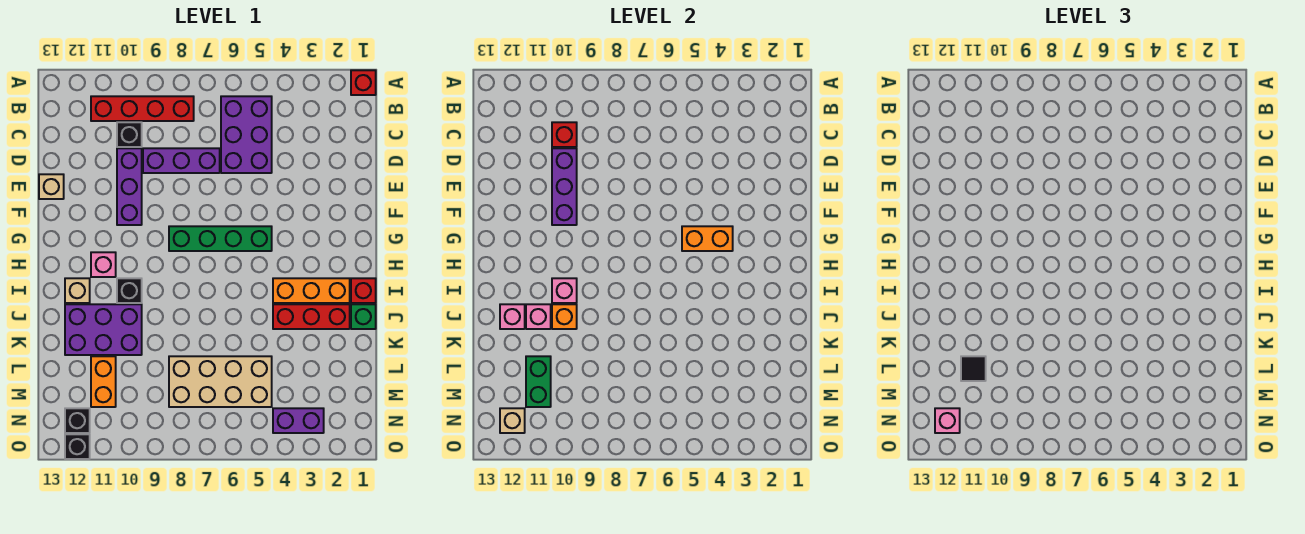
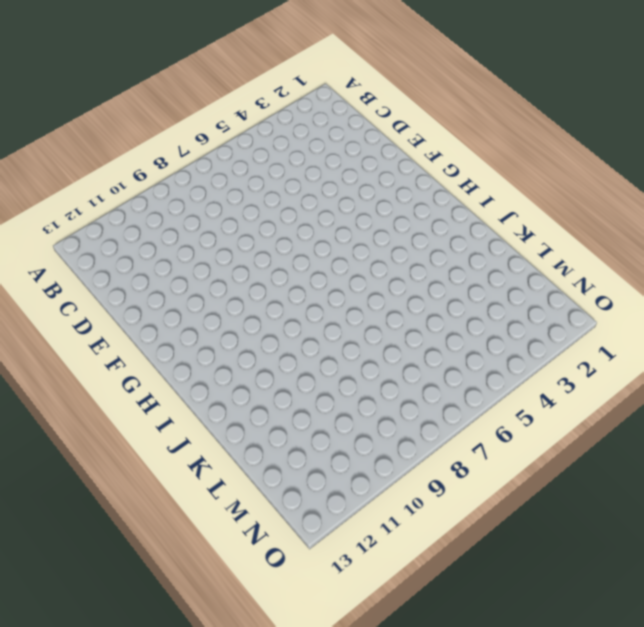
none -> red 1x1 brick [351,70,376,95]
none -> purple 2x3 brick [221,96,272,173]
none -> red 1x4 brick [91,96,194,121]
none -> black 1x1 brick [117,122,142,147]

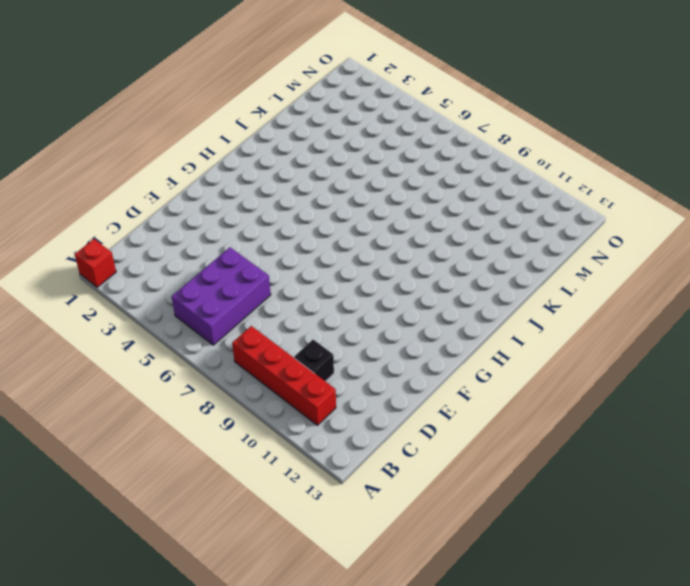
none -> purple 1x3 brick [143,148,220,173]
none -> purple 1x3 brick [117,148,142,225]
none -> tan 1x1 brick [39,174,64,199]
none -> green 1x4 brick [169,226,272,251]

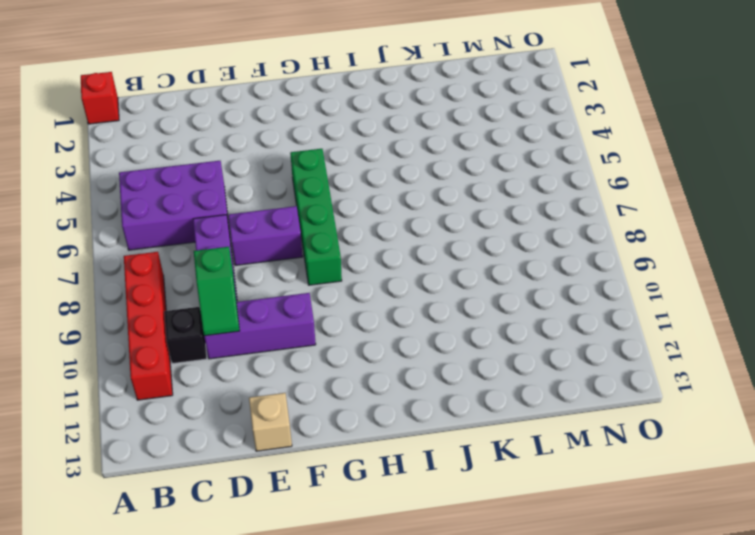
green 1x2 slope [194,247,240,336] -> purple 1x3 brick [552,148,577,225]
purple 1x2 brick [228,206,303,265] -> purple 1x2 brick turned to [273,408,324,433]
none -> pink 1x1 brick [91,252,116,277]
none -> red 1x1 brick [351,278,376,303]
none -> orange 1x3 brick [273,278,350,303]
none -> black 1x1 brick [117,278,142,303]

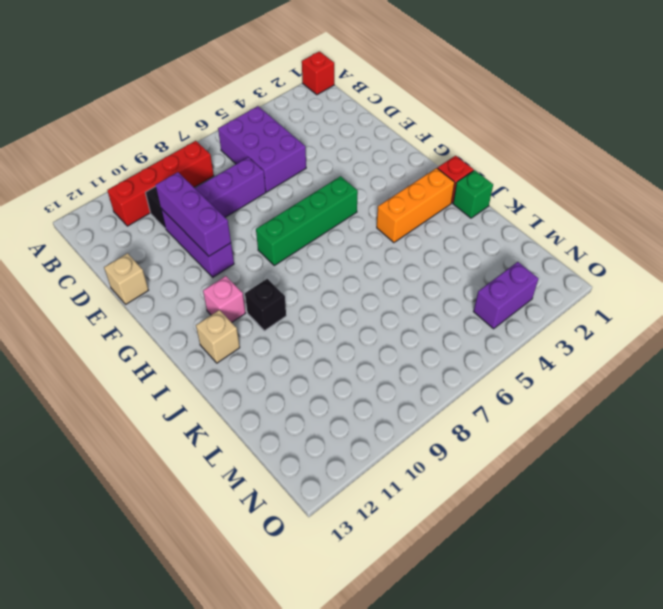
none -> red 1x3 brick [273,304,350,329]
none -> purple 2x3 brick [65,304,142,355]
none -> tan 2x4 brick [169,356,272,407]
none -> orange 1x2 brick [91,356,116,407]

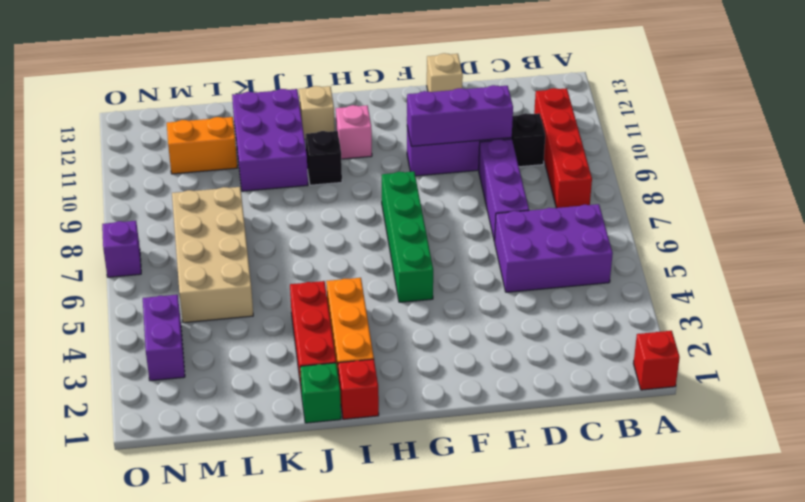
purple 1x1 brick [102,221,141,277] -> none
none -> black 1x1 brick [65,408,90,433]
none -> black 1x1 brick [65,434,90,459]
none -> red 1x1 brick [552,122,577,147]
none -> orange 1x2 brick [682,226,733,251]

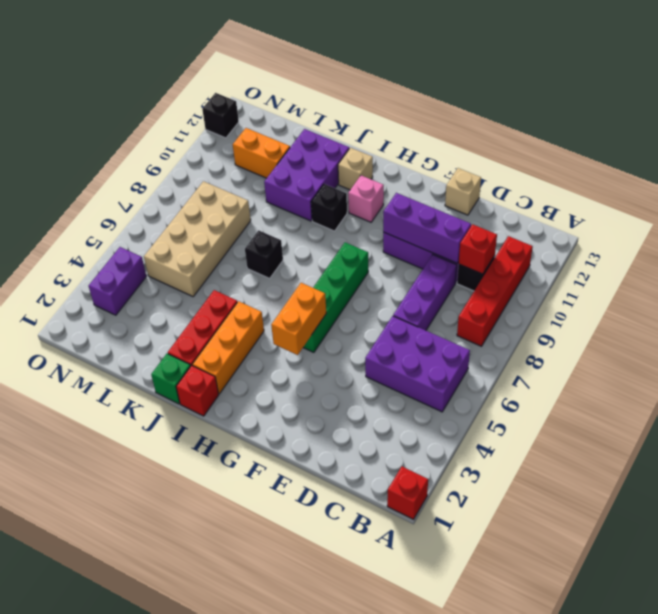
black 1x1 brick [245,230,283,278] -> black 1x1 brick moved to [65,408,90,433]
none -> pink 1x1 brick [552,278,577,303]
none -> orange 1x1 brick [552,304,577,329]
none -> pink 1x1 brick [526,304,551,329]
none -> pink 1x1 brick [500,304,525,329]

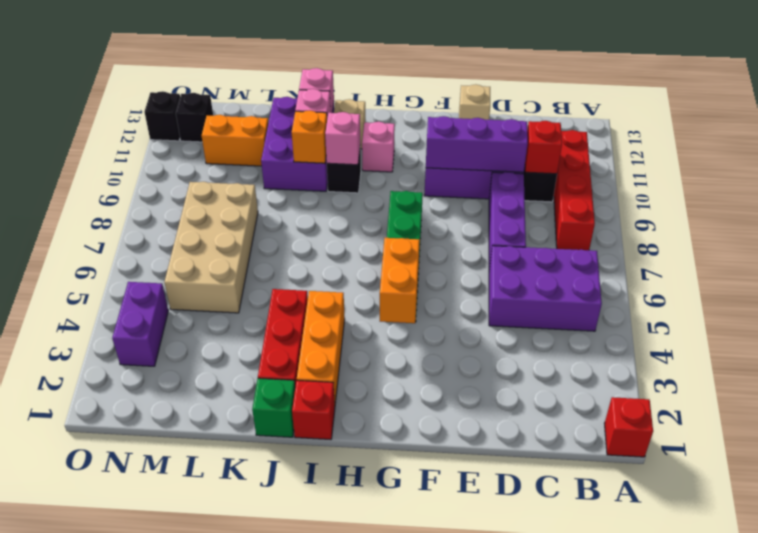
none -> green 1x2 brick [526,356,551,407]
none -> tan 1x1 brick [500,408,525,433]
none -> black 1x1 tile [961,356,986,381]
none -> pink 1x1 brick [935,408,960,433]

